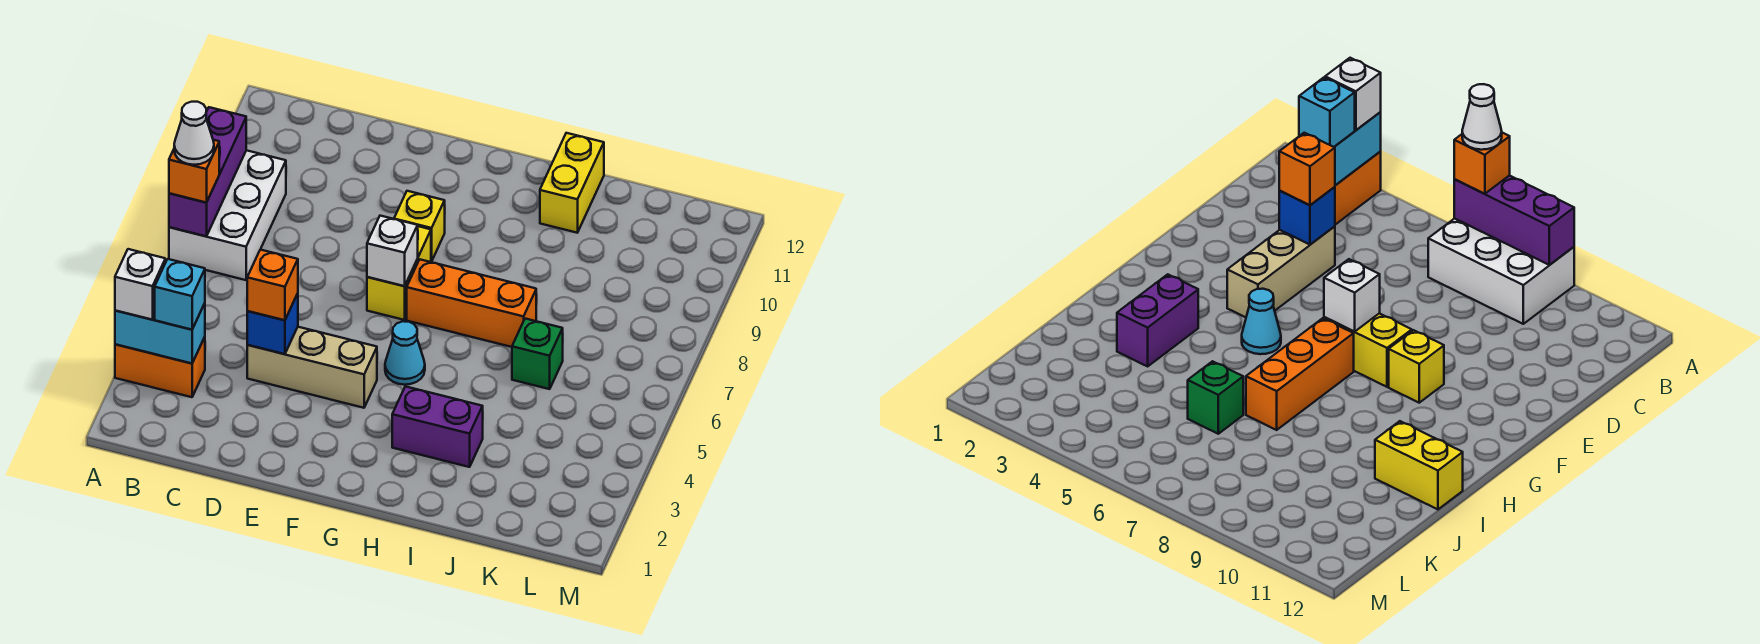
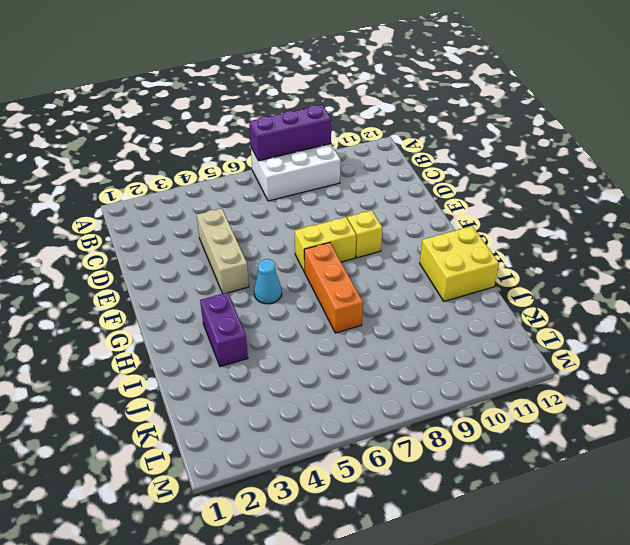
yellow 2x2 brick [420,226,499,301] -> yellow 1x2 brick [540,133,604,233]
none -> orange 1x2 brick [115,337,205,397]
none -> green 1x1 brick [512,319,563,389]
none -> cyan 1x2 brick [115,303,205,363]

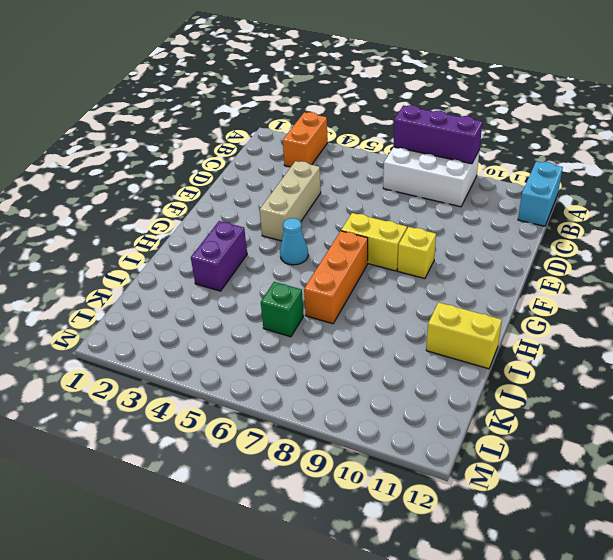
cyan 1x2 brick [518,161,563,226] -> cyan 1x2 brick moved to [115,303,205,363]
none -> blue 1x1 brick [247,293,298,354]
none -> white 1x1 brick [367,216,418,286]
none -> white 1x1 brick [115,249,165,320]

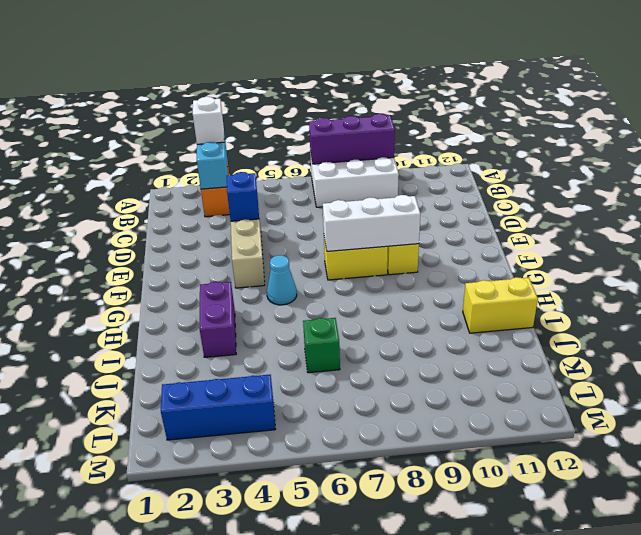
white 1x3 brick [323,195,420,251] -> white 1x1 brick [367,216,418,286]
blue 1x3 brick [161,375,275,440] -> none
none -> orange 1x3 brick [407,260,536,347]
none -> orange 1x1 brick [169,140,219,203]
none -> cyan 1x1 brick [155,259,205,330]

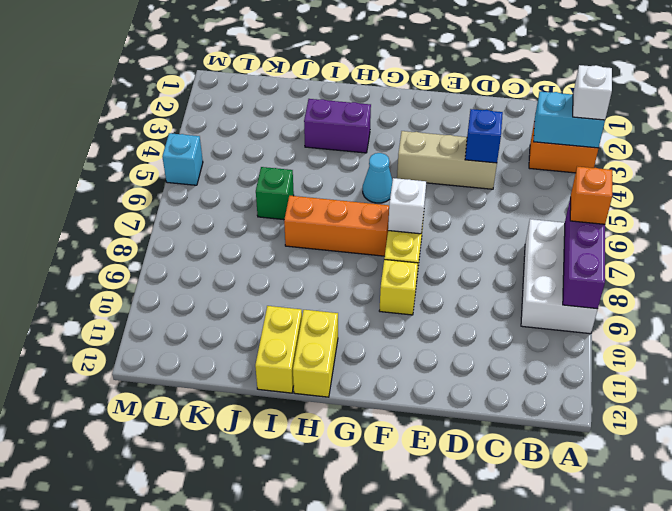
yellow 1x2 brick [293,310,338,397] -> none
cyan 1x1 brick [162,133,203,185] -> cyan 1x1 brick moved to [155,259,205,330]
none -> orange 1x1 brick [247,250,298,320]
none -> white 1x1 cone [174,102,214,165]

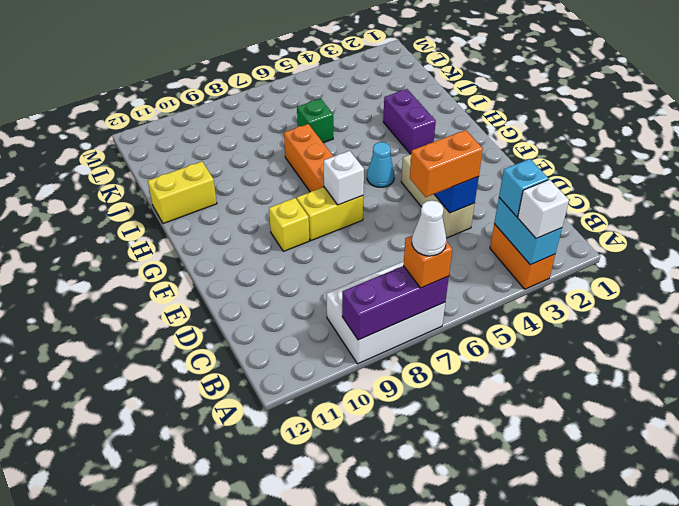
orange 1x2 brick [410,130,483,197] -> orange 1x1 brick [247,250,298,320]

